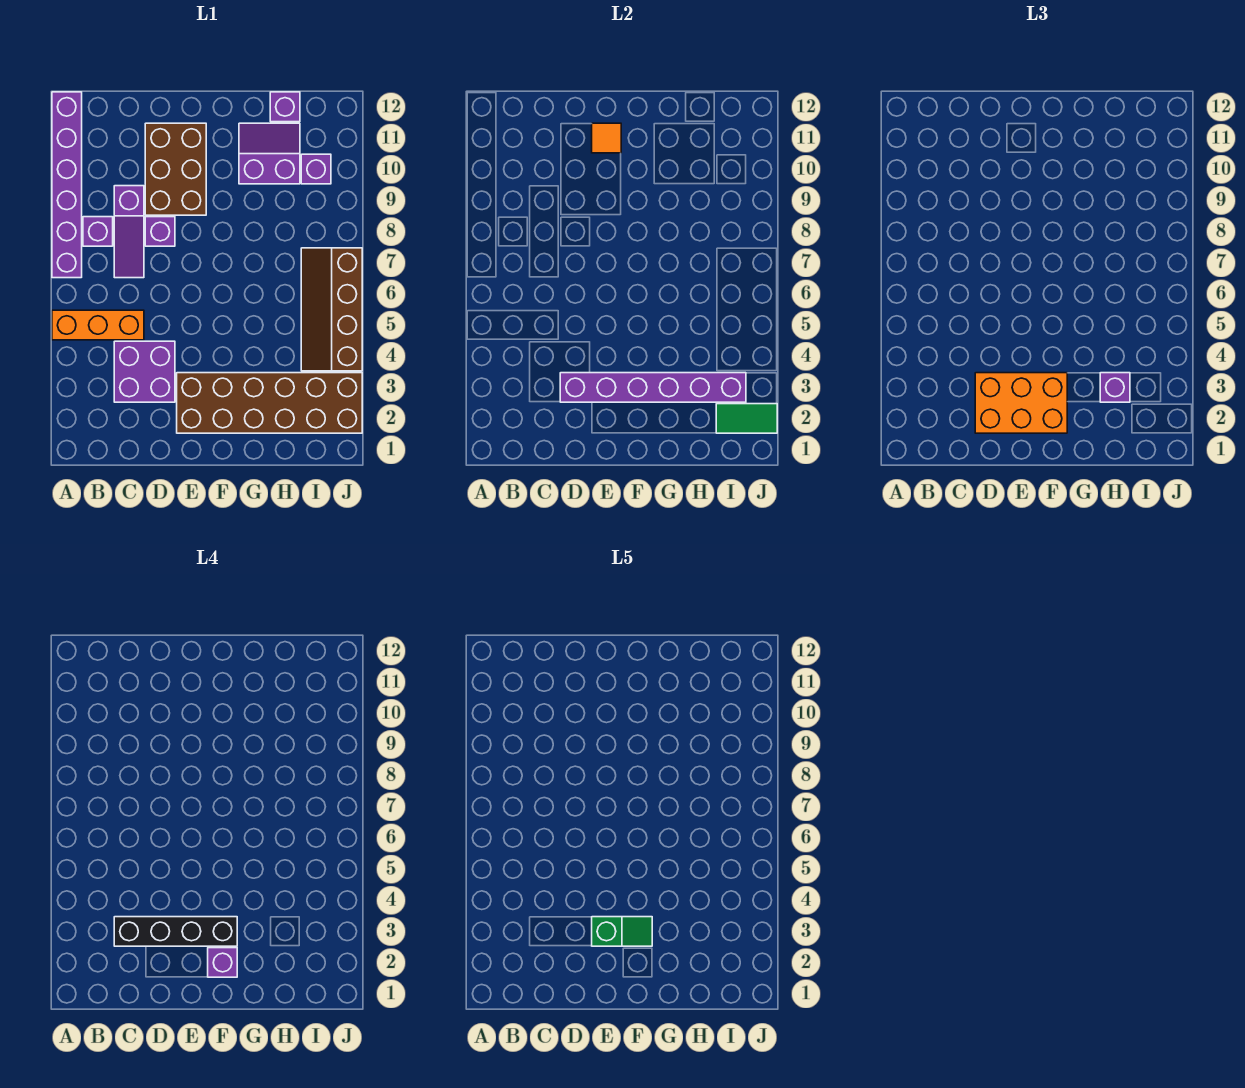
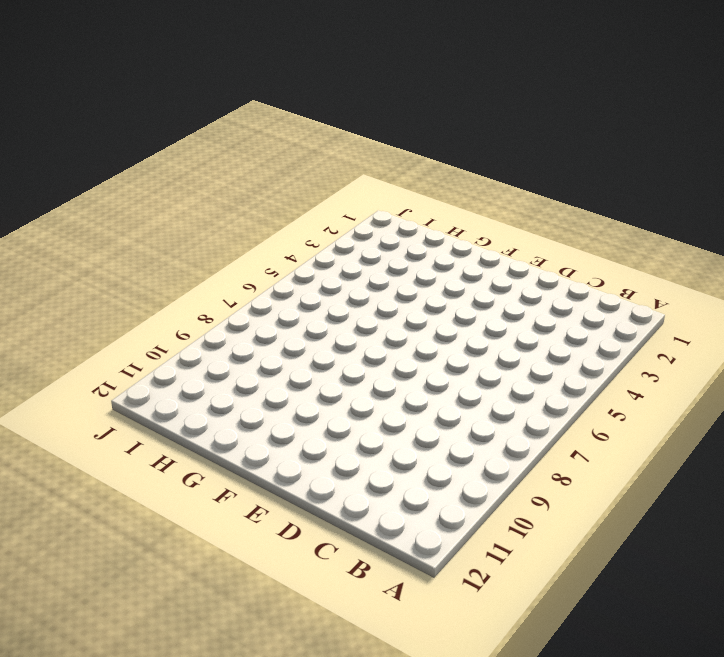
none -> orange 1x3 brick [52,310,144,340]
none -> purple 1x6 brick [52,92,82,278]
none -> purple 1x1 brick [83,217,113,246]

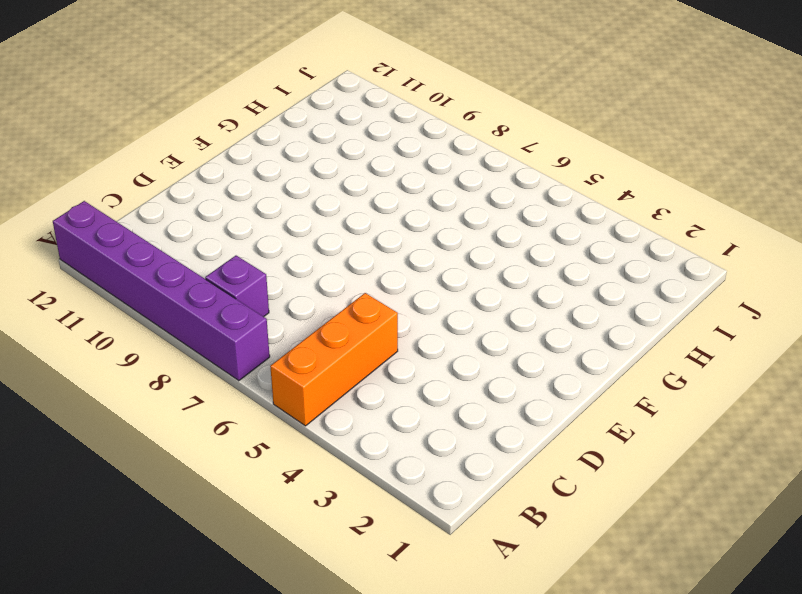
none -> purple 2x2 brick [114,341,175,402]
none -> purple 1x3 slope [114,186,144,278]
none -> purple 1x1 brick [145,217,175,246]

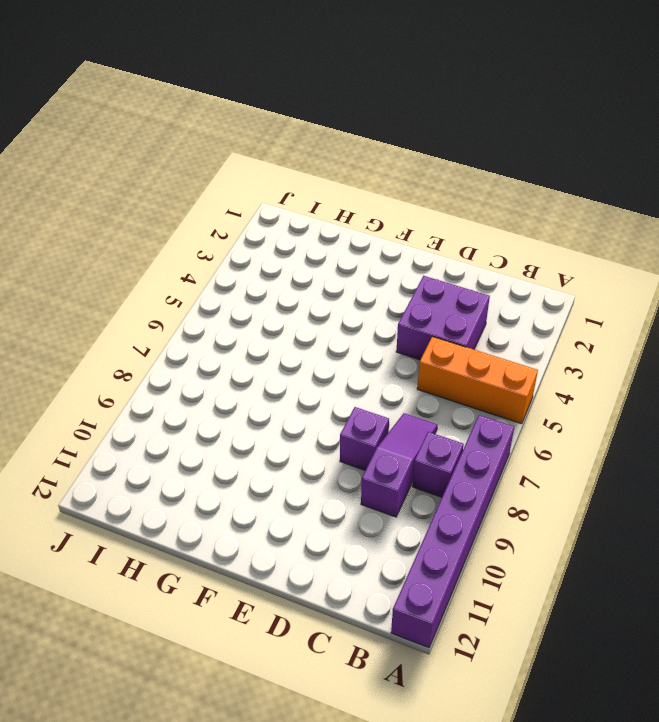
none -> brown 2x3 brick [145,123,206,215]
none -> brown 2x6 brick [177,373,362,433]
none -> purple 2x2 slope [239,123,300,184]

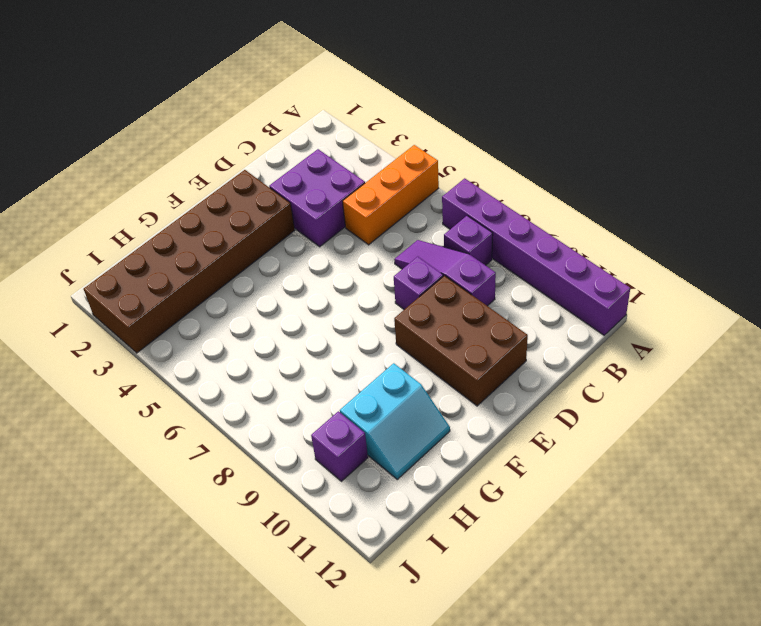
cyan 2x2 slope [340,363,450,479] -> purple 2x2 slope [239,123,300,184]
none -> purple 1x1 brick [270,92,300,122]
none -> brown 2x4 slope [301,248,362,371]
none -> purple 1x6 brick [560,373,746,402]

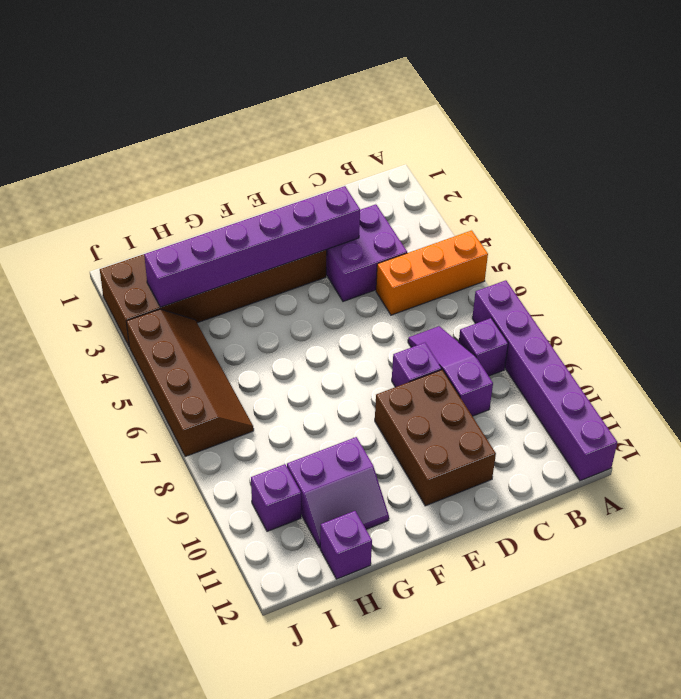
none -> orange 1x1 tile [592,123,621,153]
none -> green 1x2 tile [716,404,777,433]
none -> orange 2x3 brick [975,373,1067,433]

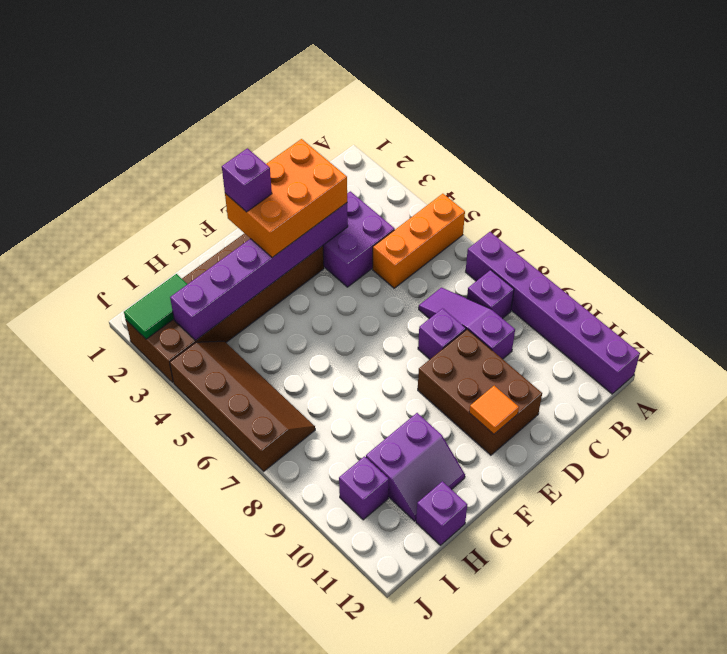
none -> purple 1x1 brick [1100,373,1130,402]
none -> black 1x4 brick [114,917,237,946]
none -> green 1x2 slope [592,917,652,946]

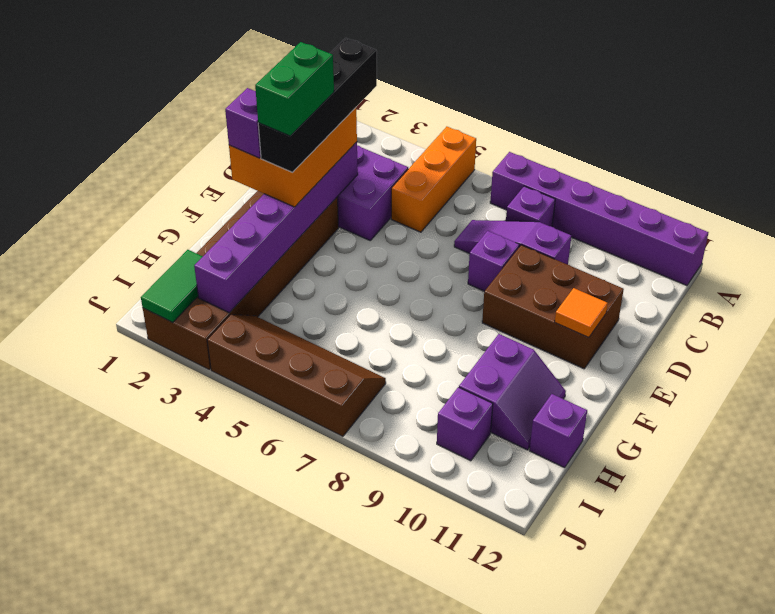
green 1x2 brick [255,42,334,136] -> green 1x2 slope [592,917,652,946]
none -> purple 1x1 brick [1100,373,1130,402]

